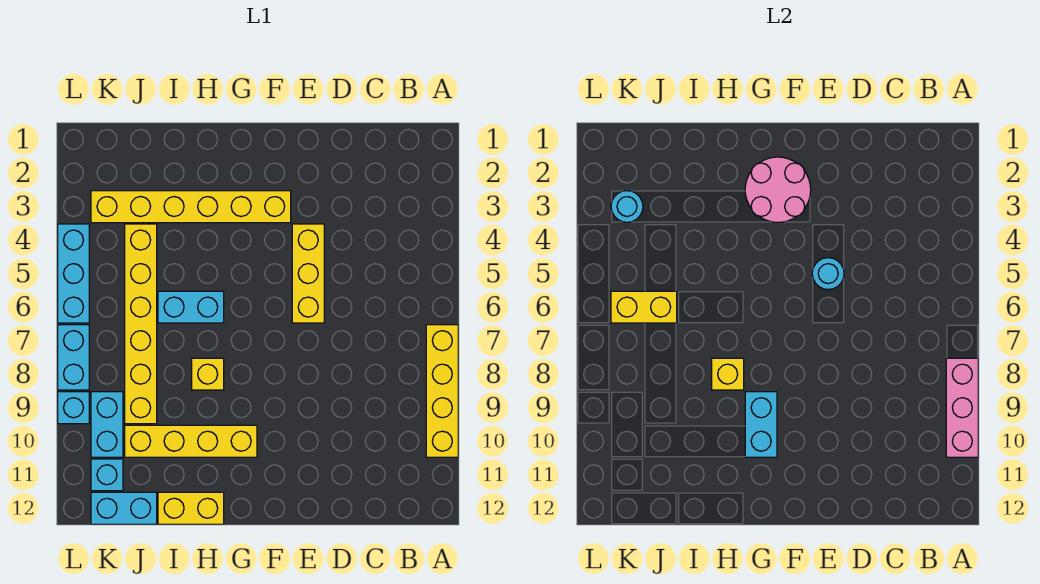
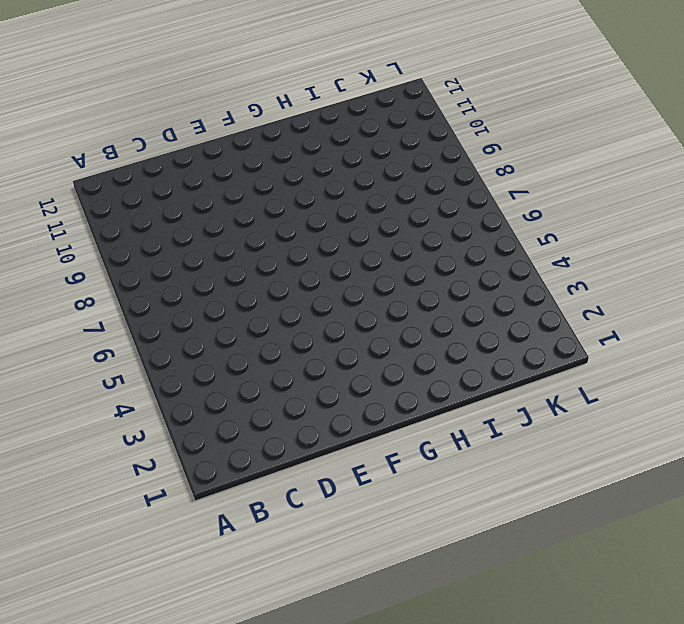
none -> yellow 1x4 brick [426,325,458,457]
none -> yellow 1x3 brick [292,224,324,323]
none -> yellow 1x6 brick [91,191,291,223]

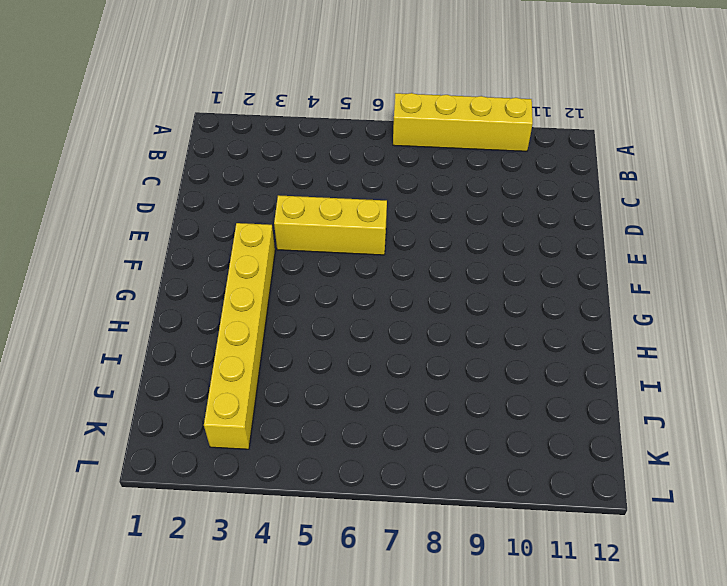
none -> yellow 1x4 brick [125,425,257,457]
none -> cyan 1x2 brick [158,291,224,323]
none -> yellow 1x1 brick [192,358,224,390]

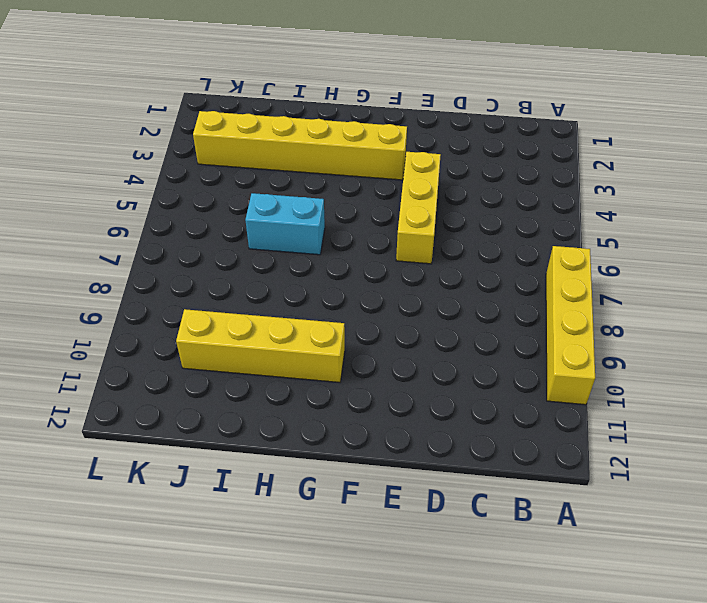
none -> yellow 1x1 brick [192,358,224,390]
none -> yellow 1x2 brick [158,492,224,524]
none -> yellow 1x6 brick [125,224,157,424]

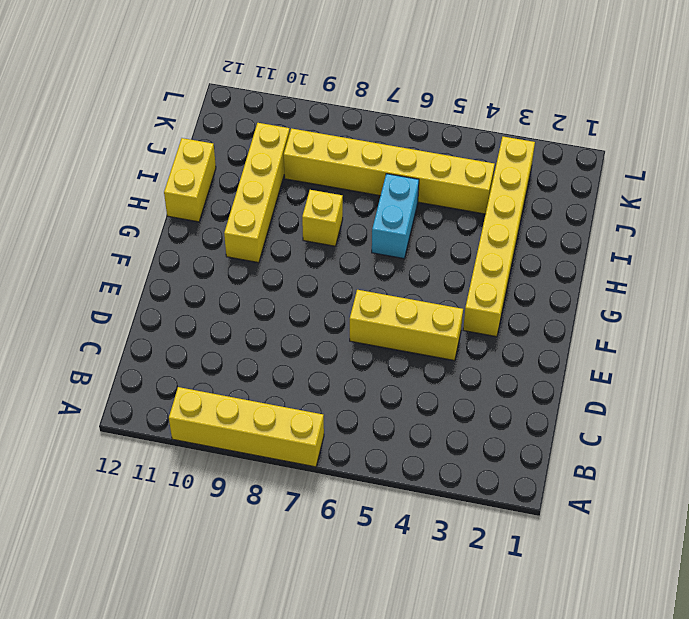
none -> cyan 1x2 brick [91,492,157,524]
none -> cyan 1x2 brick [91,392,123,457]
none -> cyan 1x1 brick [91,459,123,491]

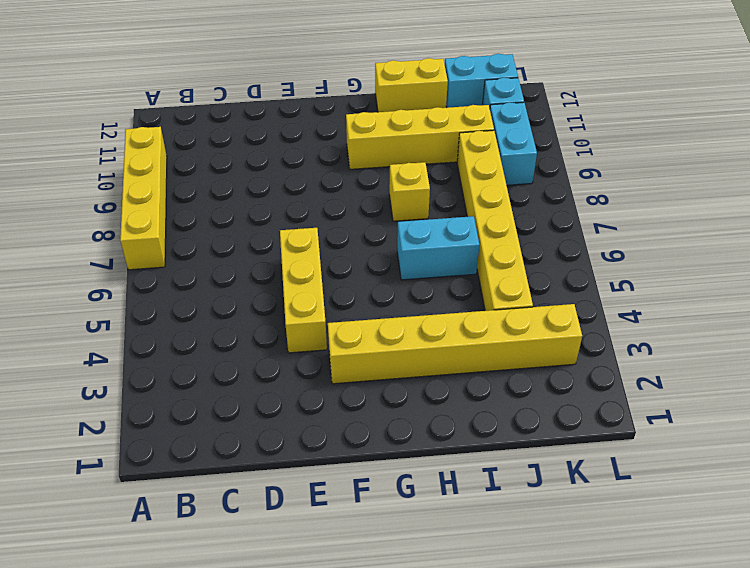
none -> cyan 1x3 brick [58,224,89,323]
none -> cyan 1x2 brick [58,325,89,390]
none -> cyan 1x1 brick [58,392,89,424]

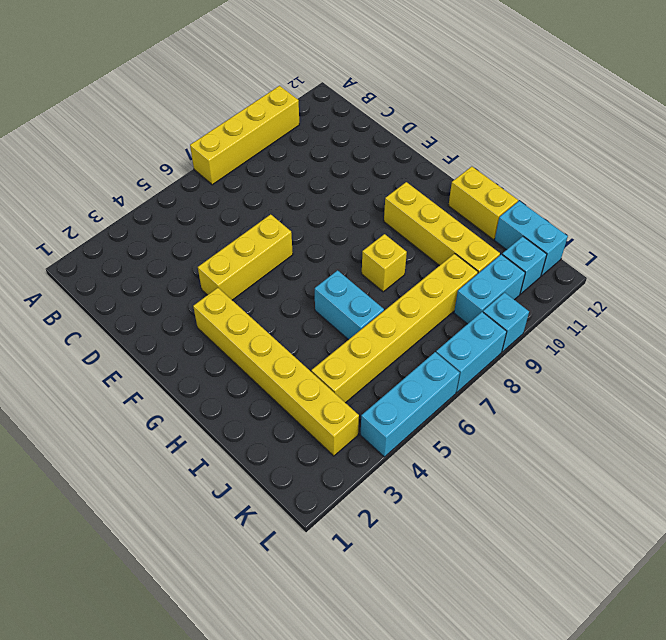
none -> pink 1x3 brick [946,358,978,457]
none -> cyan 1x1 round brick [812,258,844,290]
none -> pink 2x2 round brick [745,157,811,222]

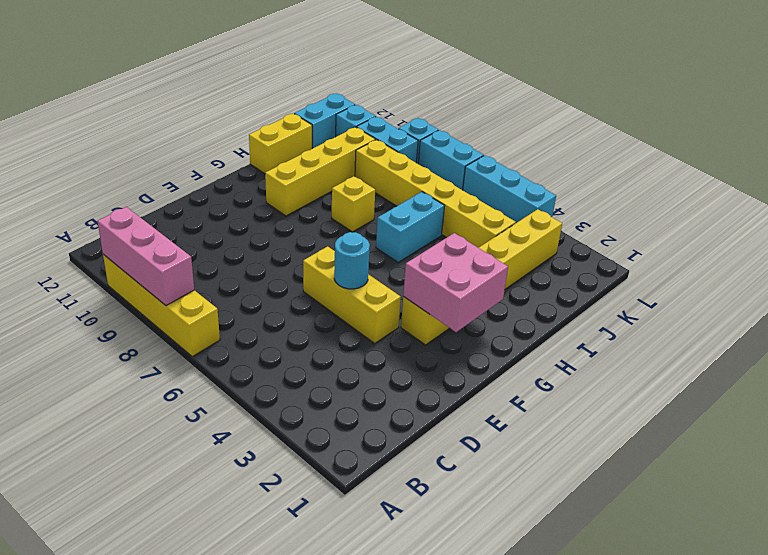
pink 2x2 brick [403,233,508,332] -> pink 2x2 round brick [745,157,811,222]
none -> cyan 1x2 brick [745,392,777,457]
none -> yellow 1x1 brick [712,358,744,390]
none -> yellow 1x2 brick [611,291,677,323]

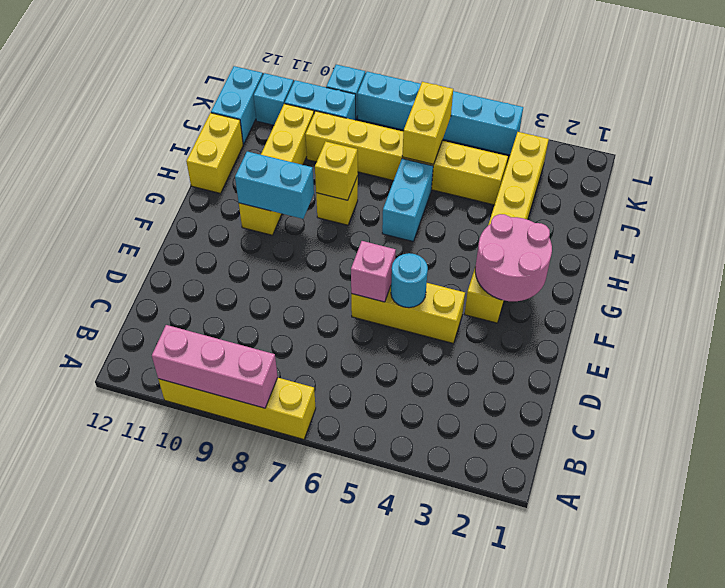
pink 1x1 brick [351,241,396,302] -> none
none -> cyan 1x1 round brick [611,191,643,222]

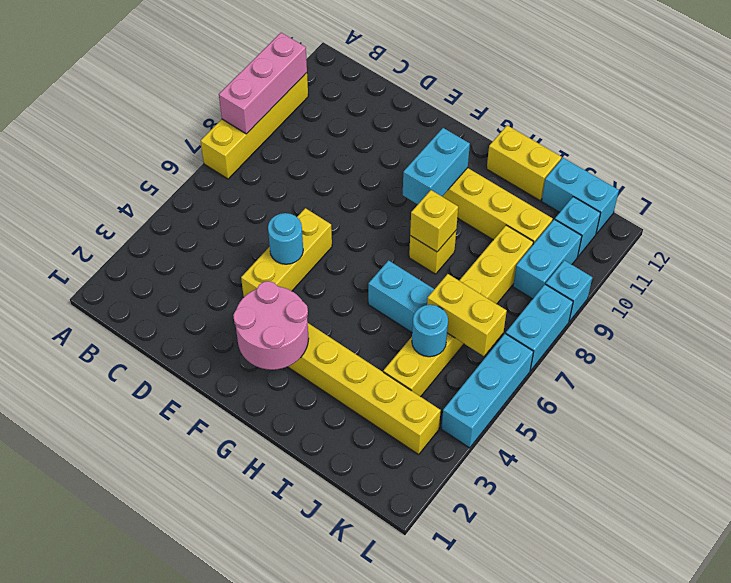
cyan 1x1 round brick [412,305,448,357] -> cyan 1x1 round brick moved to [611,191,643,222]

